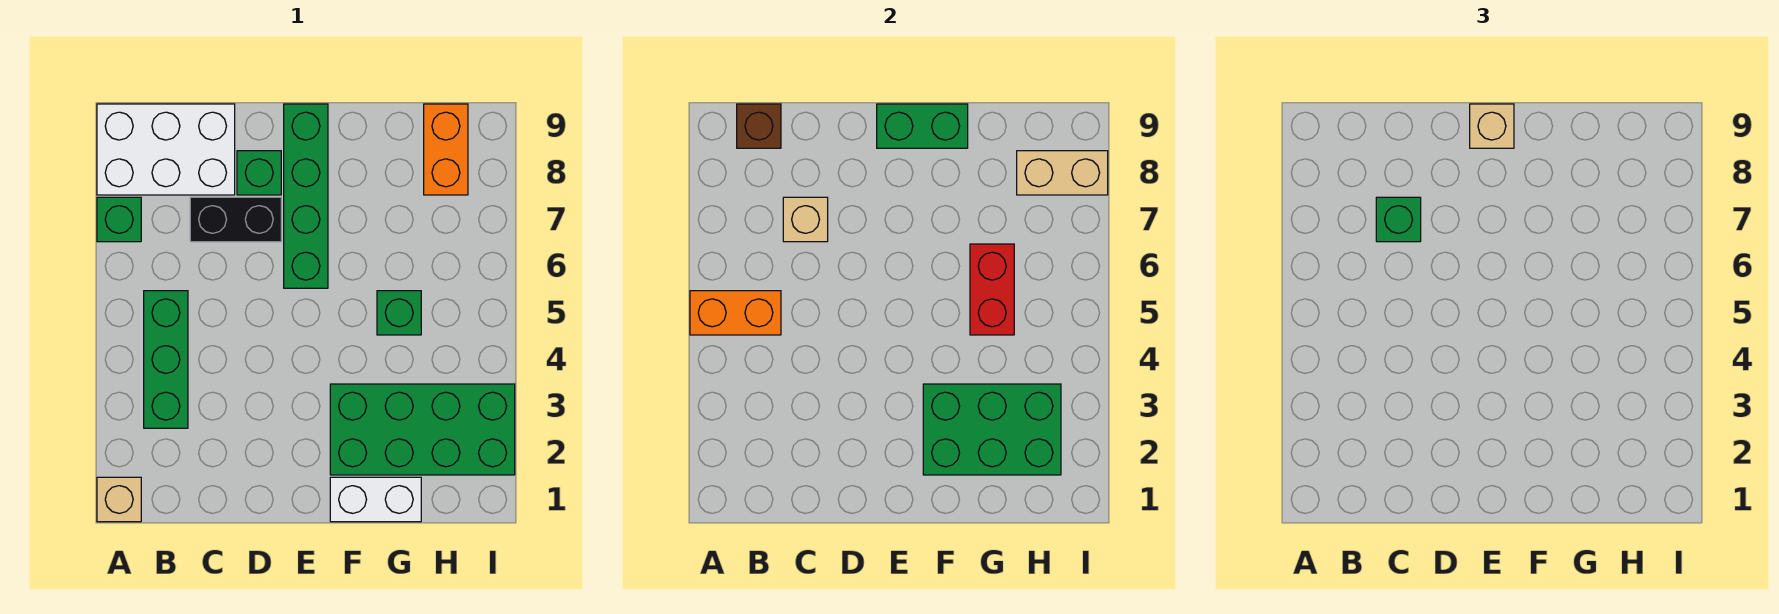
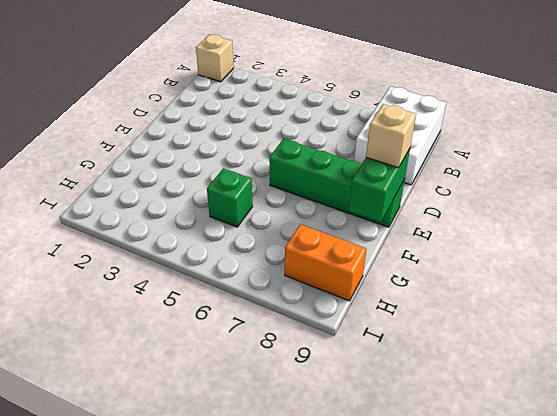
none -> green 1x1 brick [97,197,141,242]
none -> green 1x3 brick [144,291,188,428]
none -> black 1x2 brick [190,197,281,242]

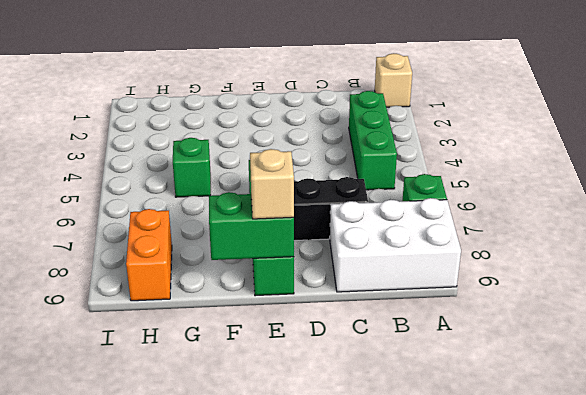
none -> green 1x1 brick [237,151,281,195]
none -> white 1x2 brick [330,477,421,522]
none -> green 2x4 brick [330,384,515,475]

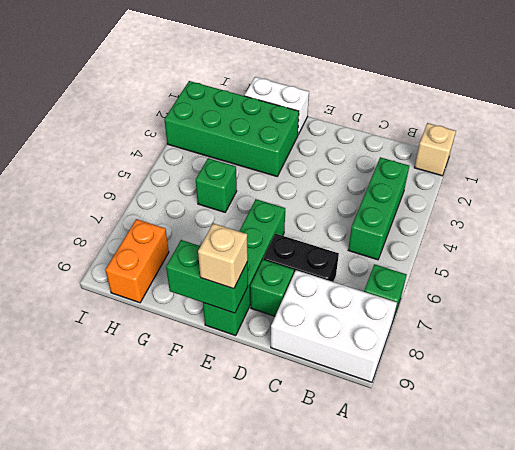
none -> orange 1x2 brick [690,291,781,335]
none -> brown 1x1 brick [737,104,781,148]
none -> tan 1x1 brick [783,197,828,242]

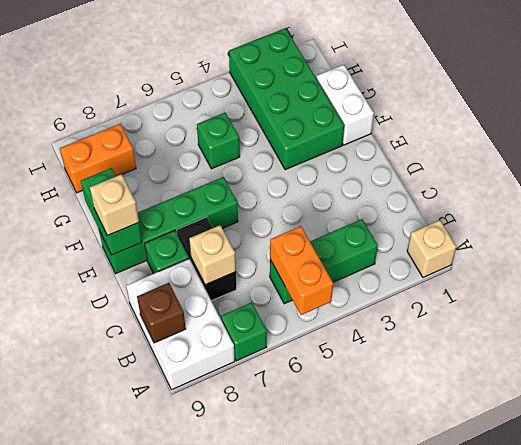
none -> green 2x3 brick [923,384,1061,475]
none -> red 1x2 brick [970,244,1014,335]
none -> tan 1x2 brick [1017,151,1108,195]

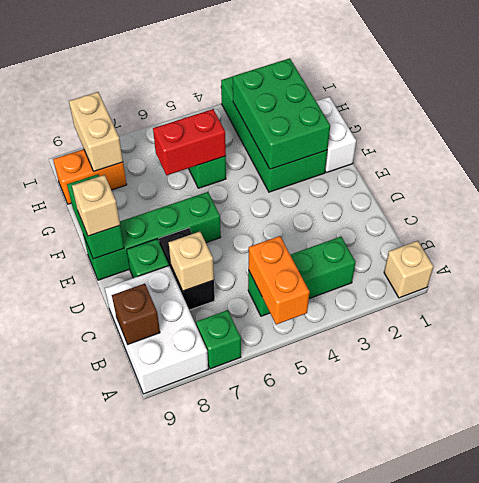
none -> green 1x1 brick [1376,197,1421,242]

